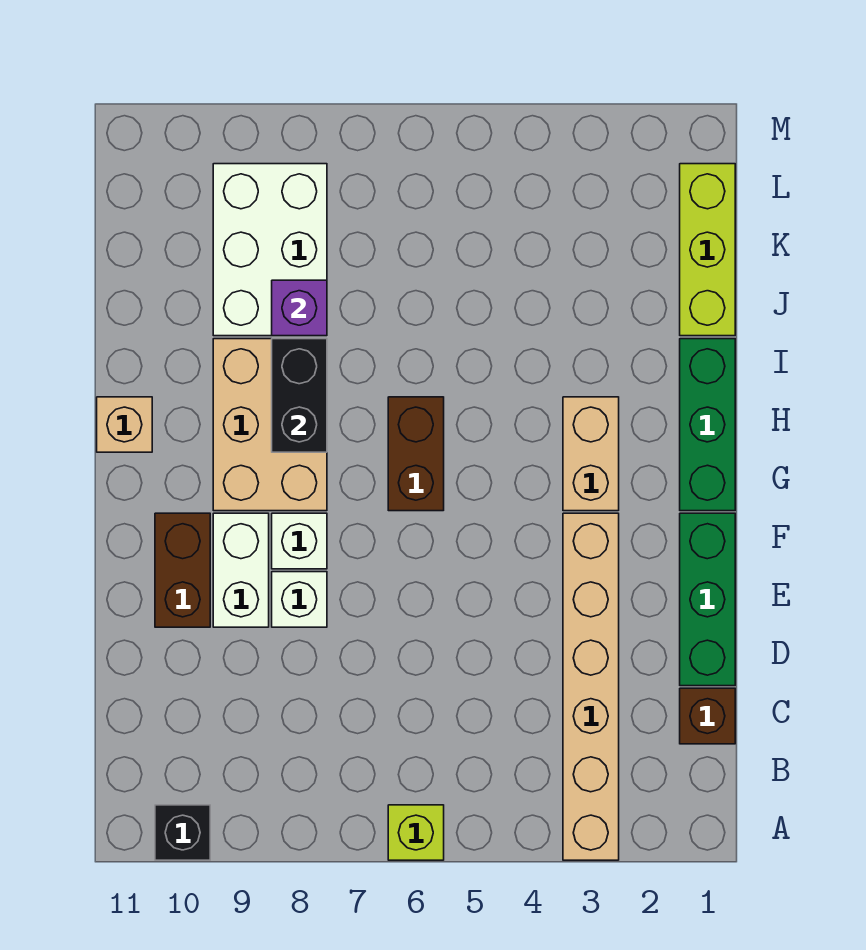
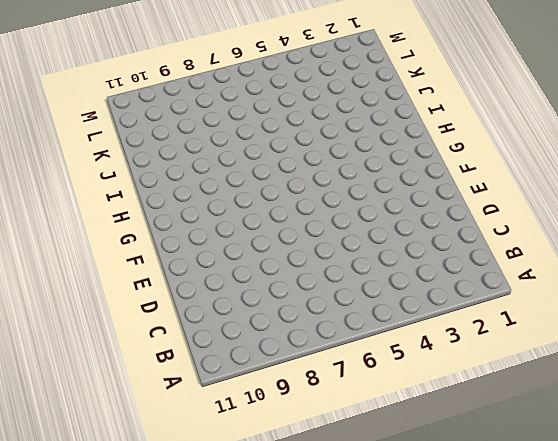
none -> tan 1x6 brick [563,513,619,860]
none -> lime 1x1 brick [388,805,444,860]
none -> black 1x1 brick [155,805,210,860]

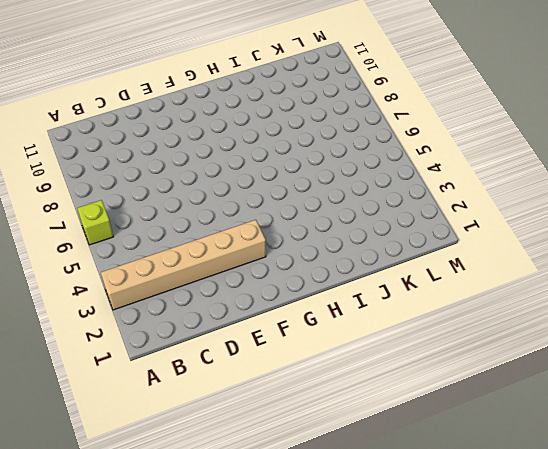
none -> black 1x1 brick [155,805,210,860]
none -> brown 1x1 brick [680,688,735,744]
none -> green 1x3 brick [680,513,735,686]

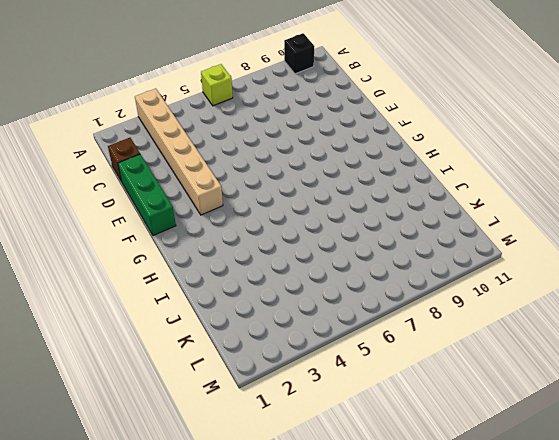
none -> white 1x1 brick [272,572,327,627]
none -> white 1x2 brick [213,513,269,627]
none -> brown 1x2 brick [155,513,210,627]

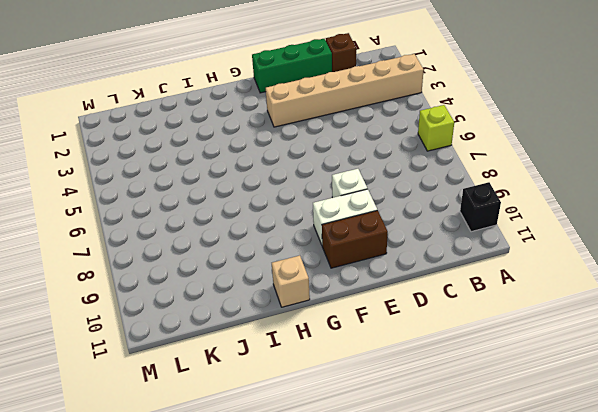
none -> white 1x1 brick [272,513,327,569]
none -> green 1x3 brick [680,339,735,511]
none -> tan 1x2 brick [563,397,619,511]

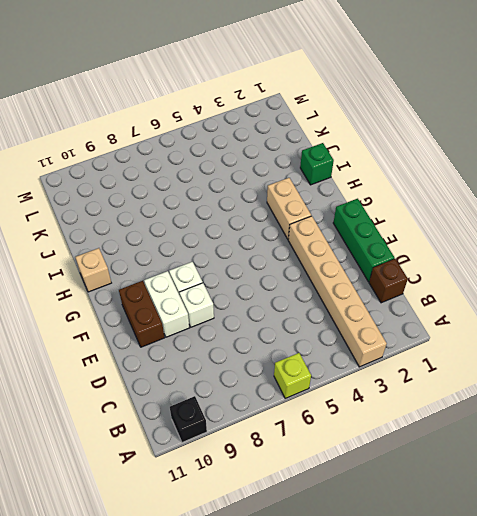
green 1x1 brick [300,143,334,185] -> green 1x3 brick [680,339,735,511]
none -> brown 1x2 brick [388,397,444,511]
none -> tan 2x3 brick [213,339,327,511]
none -> lime 1x3 brick [680,164,735,336]

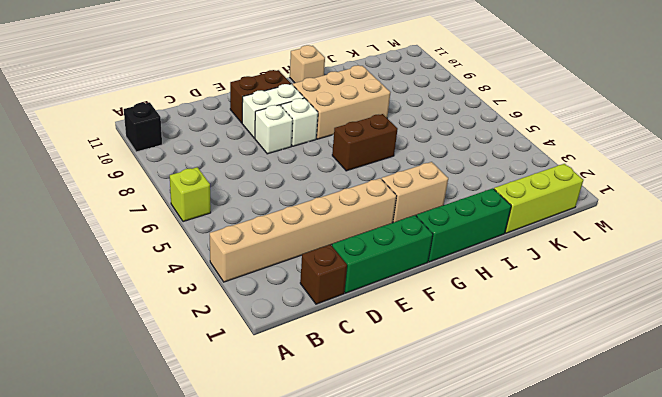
none -> white 2x3 brick [213,164,327,336]
none -> black 1x2 brick [272,339,327,452]
none -> purple 1x1 brick [272,280,327,336]

